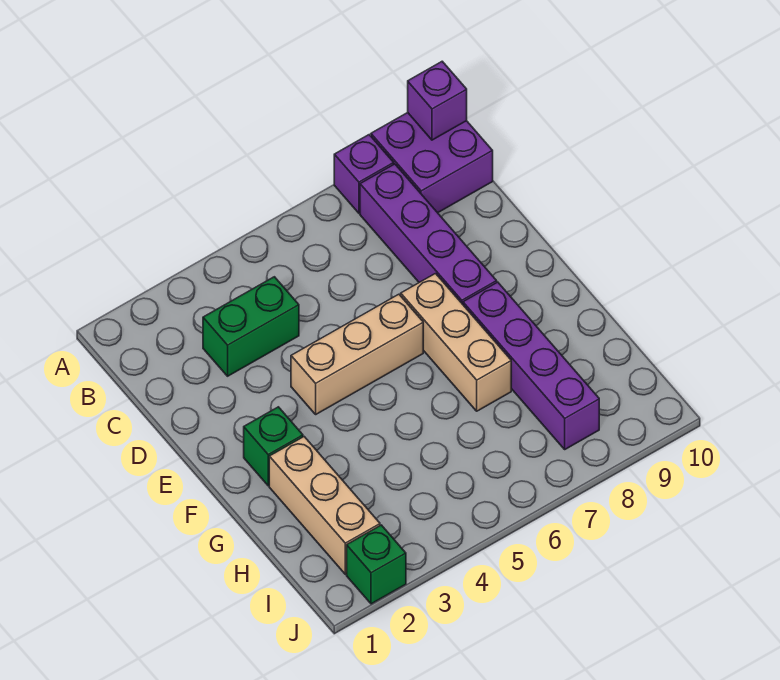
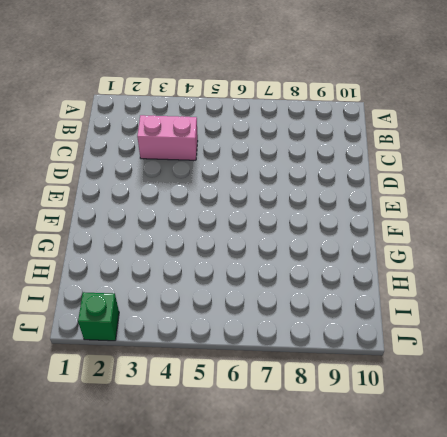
pink 1x2 brick [137,115,198,160] -> green 1x2 brick [203,277,299,376]
none -> purple 1x1 brick [334,135,394,213]
none -> purple 2x2 brick [371,113,493,213]

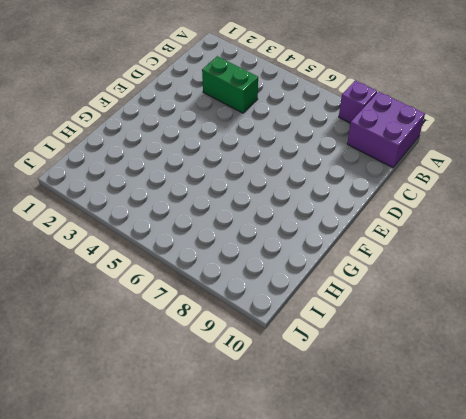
none -> purple 1x4 brick [360,164,497,304]
none -> tan 1x3 brick [291,294,423,414]

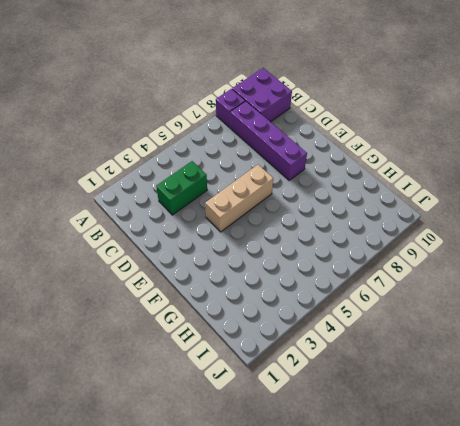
none -> tan 1x3 brick [401,274,511,411]
none -> green 1x1 brick [244,407,303,486]

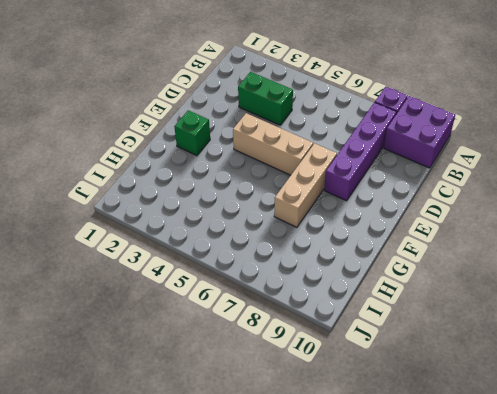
none -> purple 1x4 brick [463,282,599,449]
none -> tan 1x3 brick [269,437,380,574]

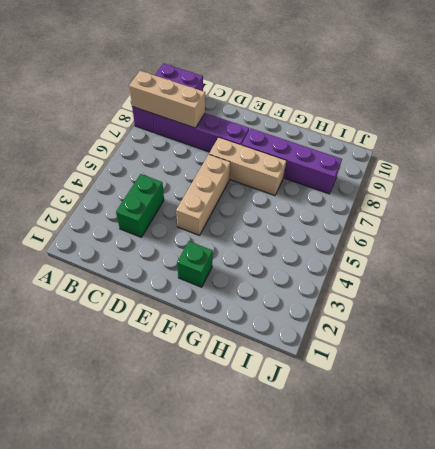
tan 1x3 brick [129,71,205,128] -> tan 1x3 brick moved to [269,437,380,574]
none -> green 1x1 brick [347,525,406,604]
none -> purple 1x1 brick [408,61,467,140]

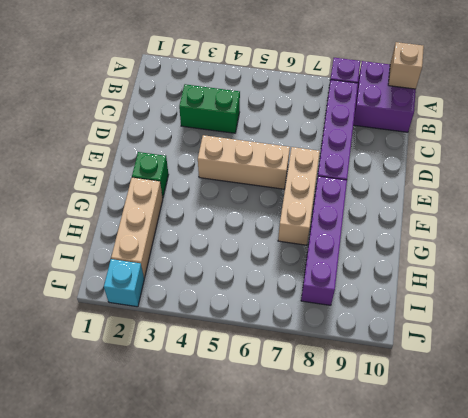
tan 1x1 brick [388,42,424,89] -> purple 1x1 brick [408,61,467,140]
cyan 1x1 brick [104,259,144,307] -> green 1x1 brick [347,525,406,604]

